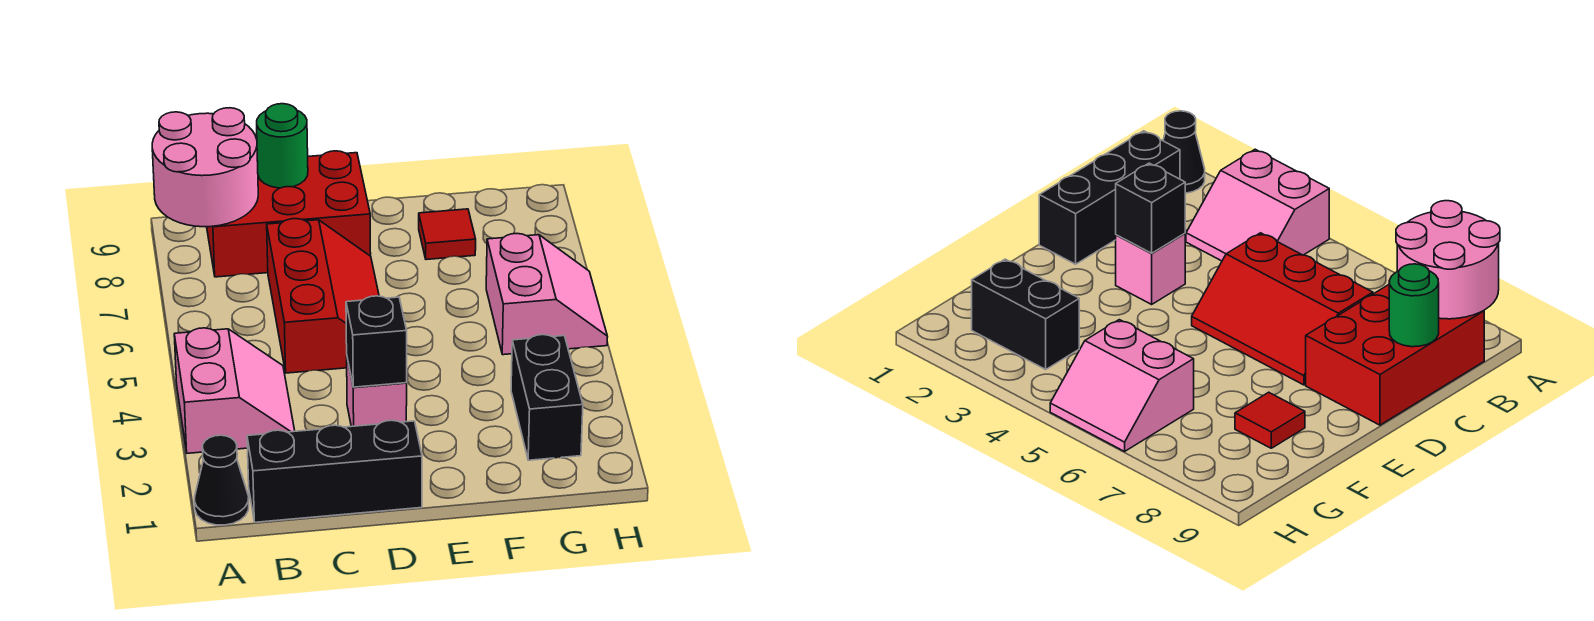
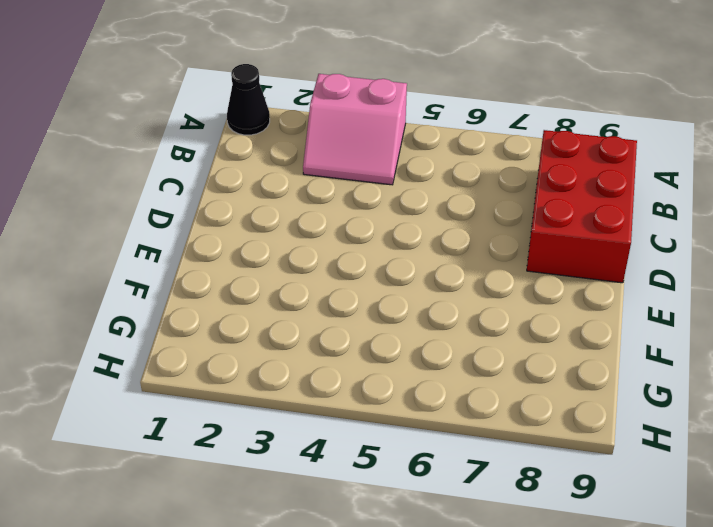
none -> black 1x3 brick [247,420,422,522]
none -> red 2x3 slope [267,219,379,373]
none -> pink 1x1 brick [347,358,407,426]

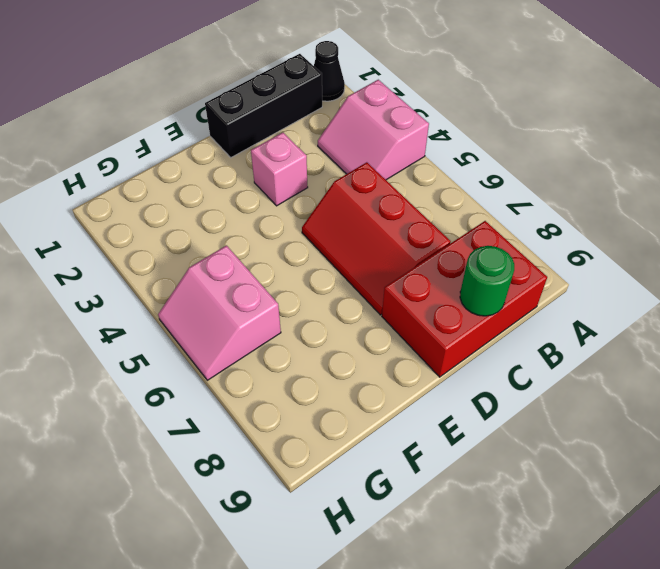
none -> red 1x1 tile [419,209,476,260]
none -> black 1x2 brick [511,335,583,460]
none -> pink 2x2 round brick [152,108,258,227]

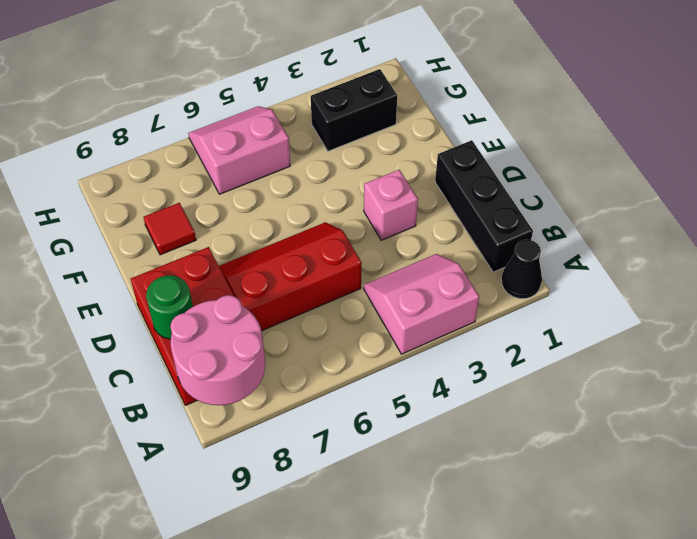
none -> black 1x1 brick [346,296,407,387]

